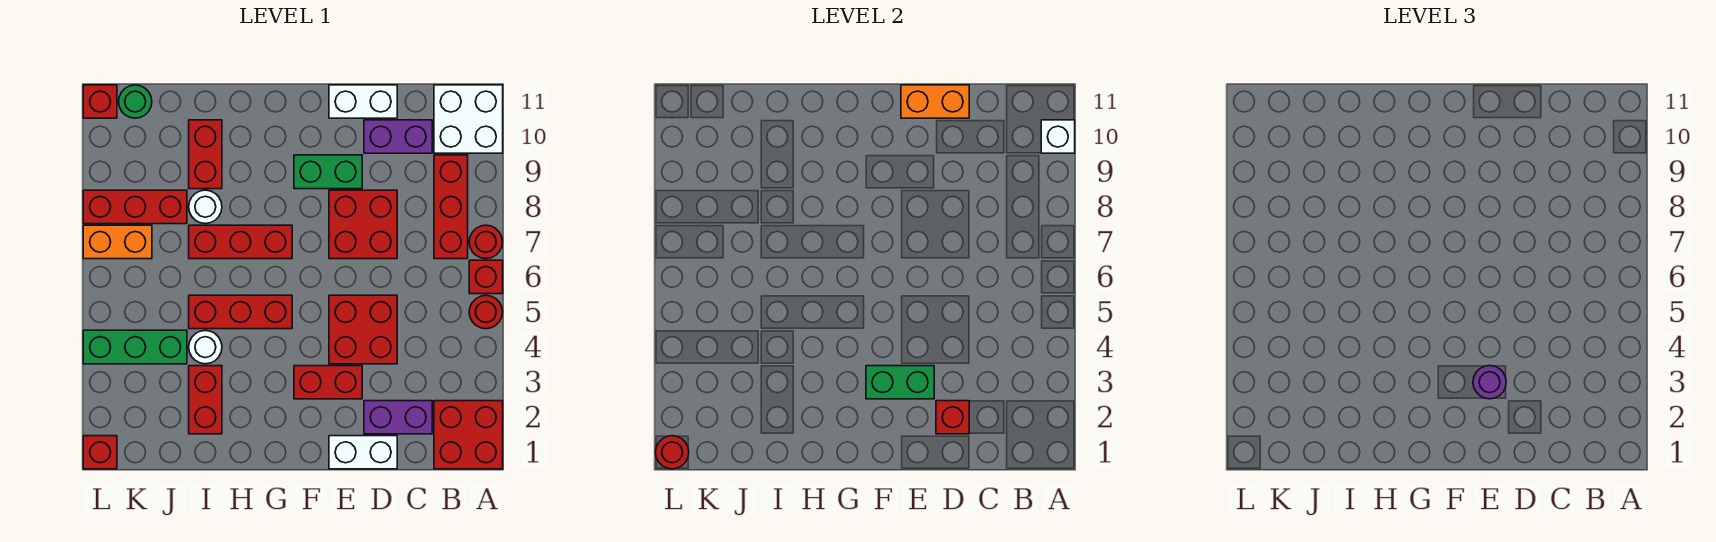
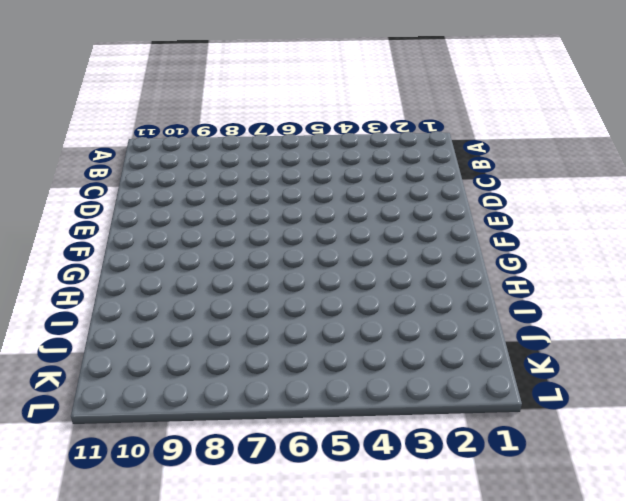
none -> red 2x2 brick [434,401,503,469]
none -> red 1x1 round brick [469,295,503,329]
none -> red 1x1 brick [469,260,503,294]
none -> red 1x1 round brick [469,225,503,259]

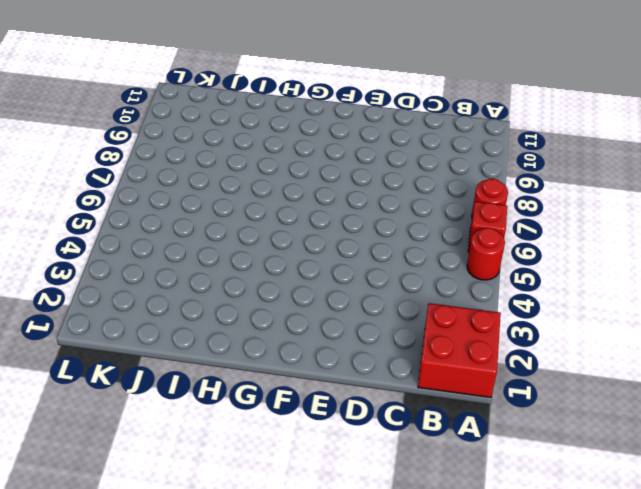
none -> white 2x2 brick [434,85,503,153]
none -> red 1x3 brick [434,155,468,259]
none -> purple 1x2 brick [364,401,432,434]
none -> purple 1x2 brick [364,120,432,153]

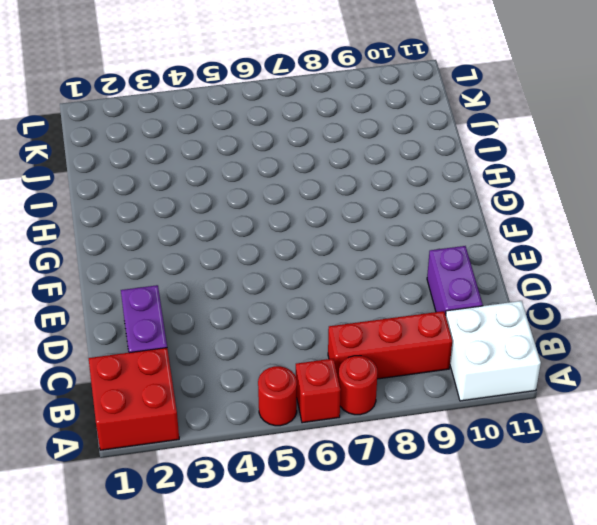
none -> white 1x2 brick [329,436,397,469]
none -> red 2x2 brick [329,295,397,364]
none -> red 2x2 brick [329,190,397,259]
none -> white 1x2 brick [329,85,397,118]

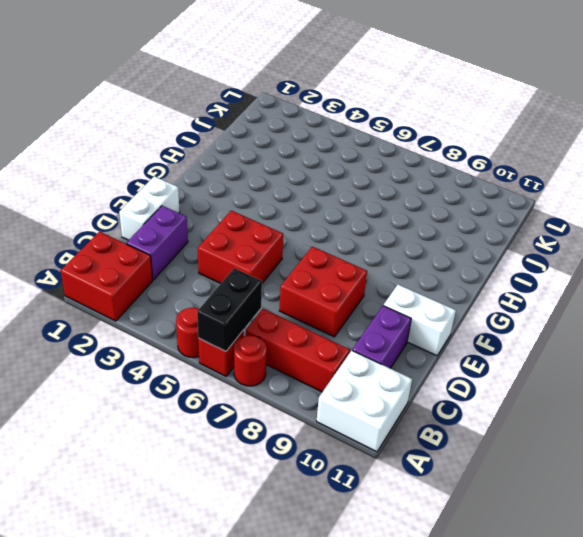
black 1x2 brick [197,268,262,351] -> none
white 1x2 brick [383,285,456,356] -> white 1x2 brick turned to [329,85,397,118]
none -> red 1x2 brick [294,366,362,399]
none -> green 1x2 brick [294,155,362,189]
none -> red 1x3 brick [189,295,292,329]
none -> red 1x3 brick [189,225,292,259]

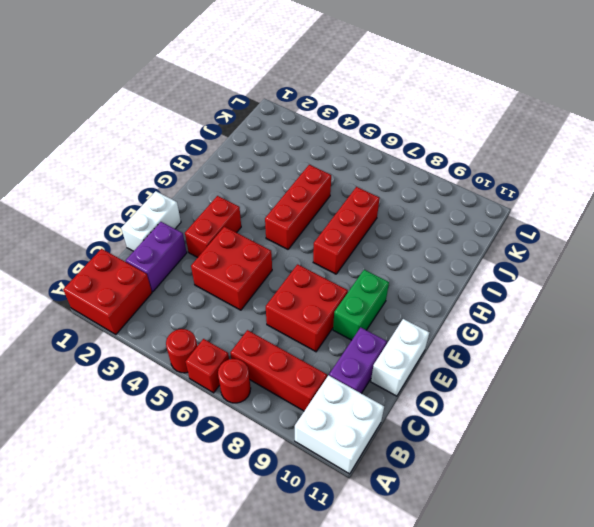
none -> red 1x2 brick [189,366,222,434]
none -> white 1x1 round brick [189,330,222,364]
none -> white 1x1 round brick [189,190,222,224]
none -> red 1x2 brick [189,120,222,189]

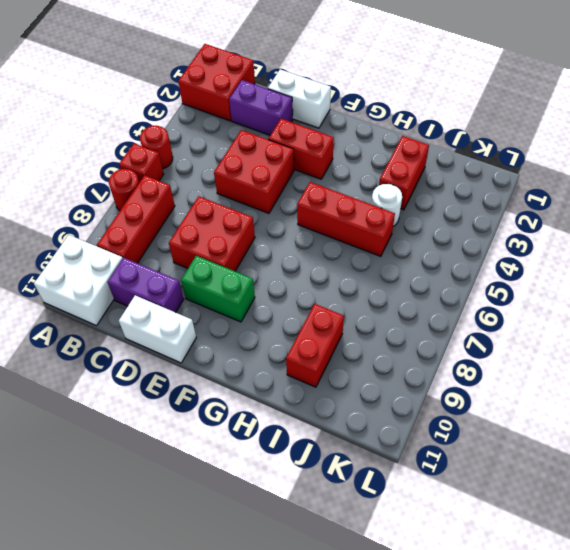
none -> red 1x3 brick [189,225,292,259]
none -> white 1x1 round brick [189,190,222,224]
none -> green 1x3 brick [83,330,187,364]
none -> red 1x3 brick [83,190,187,224]

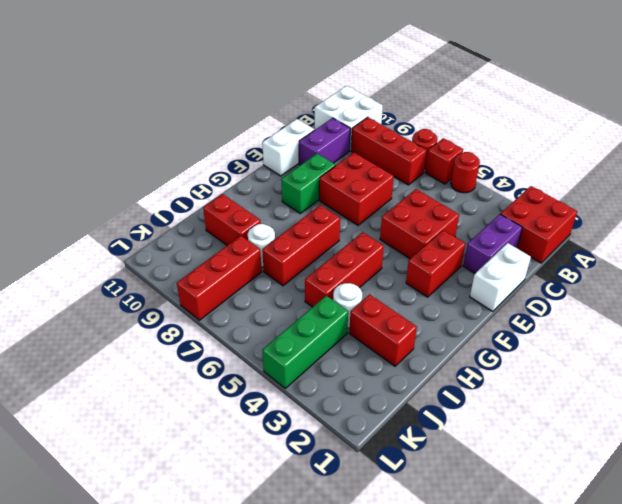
none -> orange 1x2 brick [83,225,152,259]
none -> green 1x1 round brick [119,85,152,118]
none -> red 1x1 brick [83,436,117,469]
none -> red 1x1 brick [83,85,117,118]

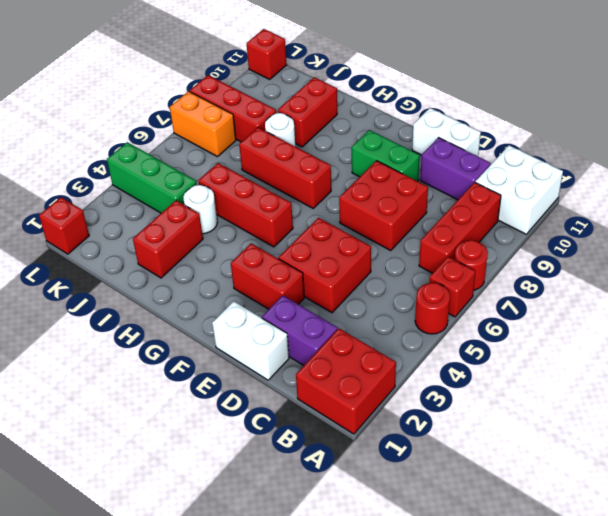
none -> green 1x1 round brick [119,85,152,118]
none -> white 1x1 brick [1041,120,1075,153]
none -> red 1x1 brick [936,401,969,434]
none -> orange 1x2 brick [901,85,969,118]

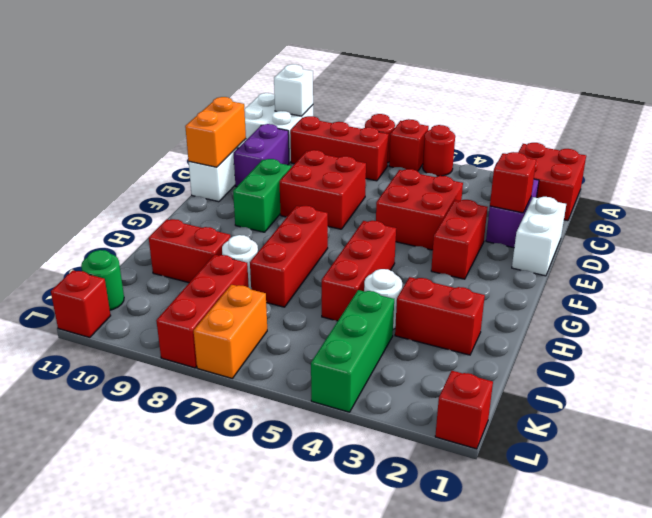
none -> green 1x2 brick [866,366,934,399]
none -> red 1x1 round brick [655,436,689,469]
none -> purple 1x1 round brick [1473,366,1506,399]

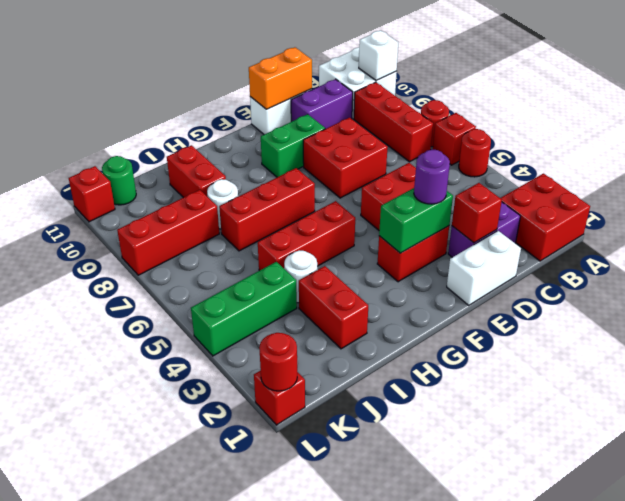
none -> orange 1x2 brick [83,225,152,259]

